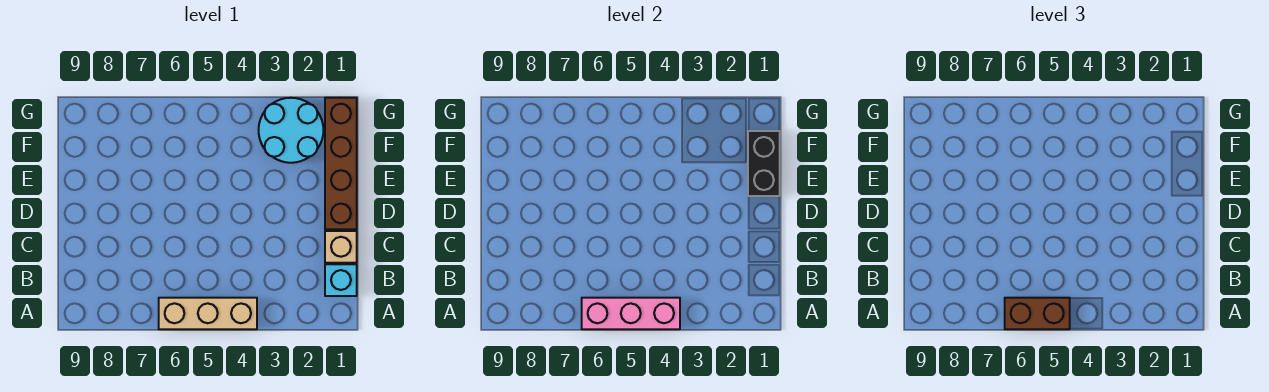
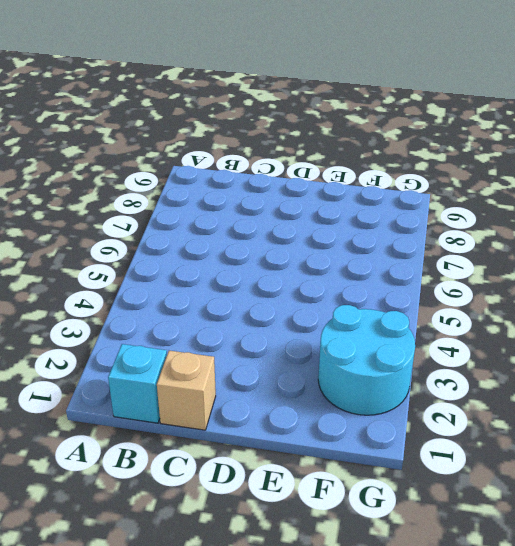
none -> tan 1x3 brick [159,298,257,329]
none -> brown 1x4 brick [325,98,357,229]

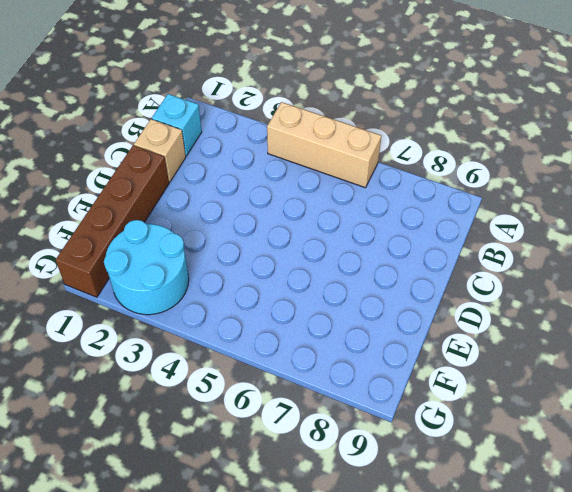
none -> pink 1x3 brick [582,298,680,329]
none -> black 1x2 brick [748,131,780,196]

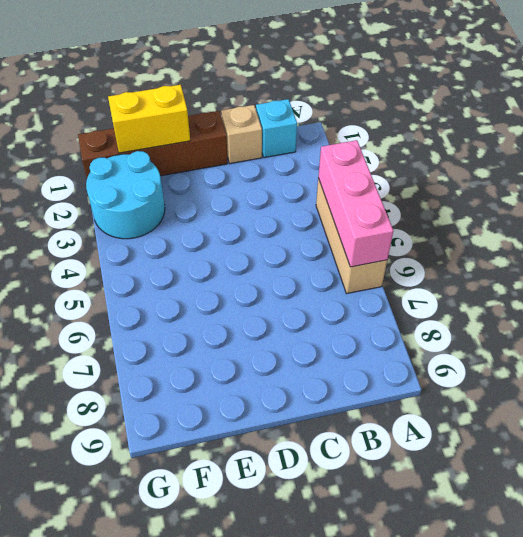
yellow 1x2 brick [108,85,190,153] -> black 1x2 brick [748,131,780,196]
none -> brown 1x2 brick [1005,298,1070,329]

